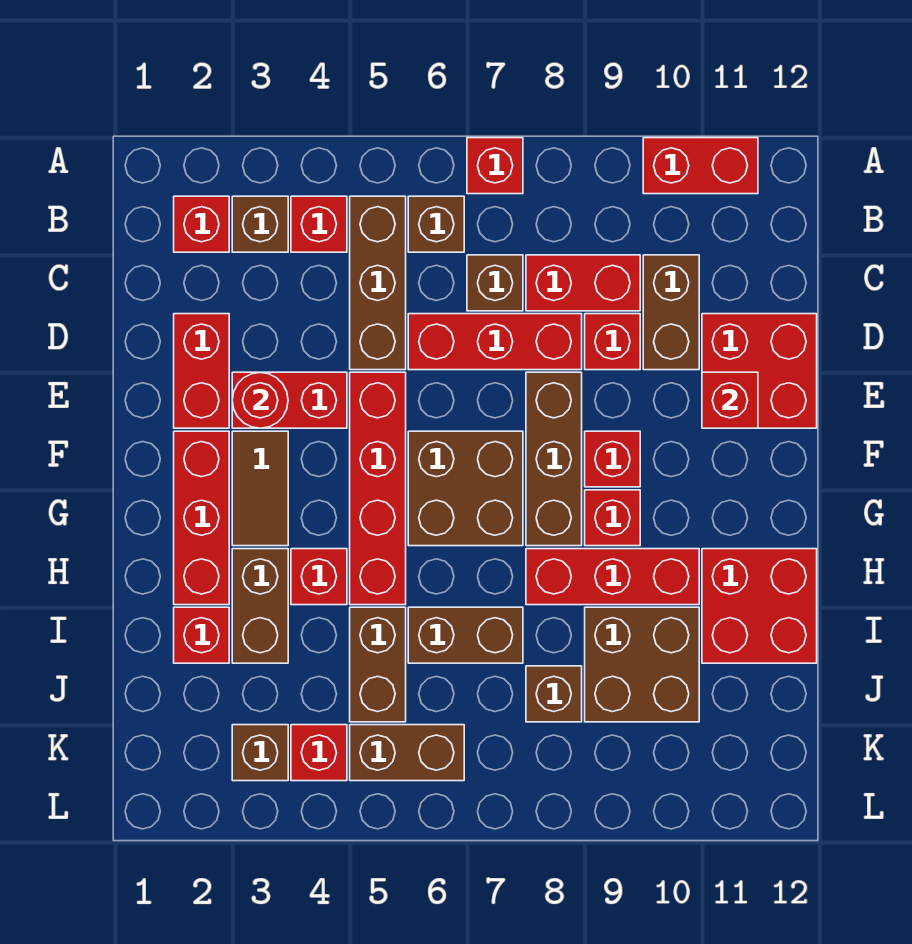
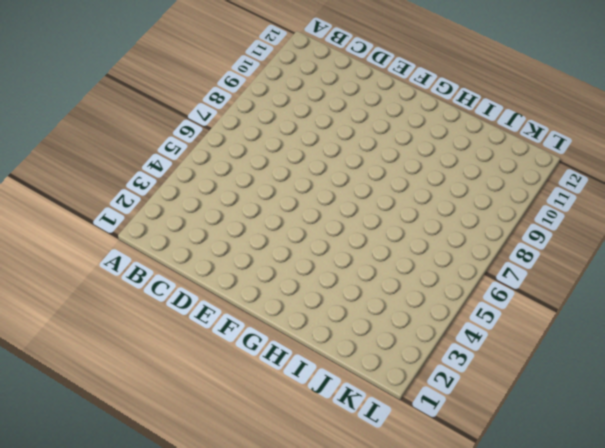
none -> red 1x1 brick [467,138,523,194]
none -> red 1x2 brick [643,138,758,194]
none -> red 1x1 brick [174,196,229,252]
none -> brown 1x1 brick [232,196,288,252]

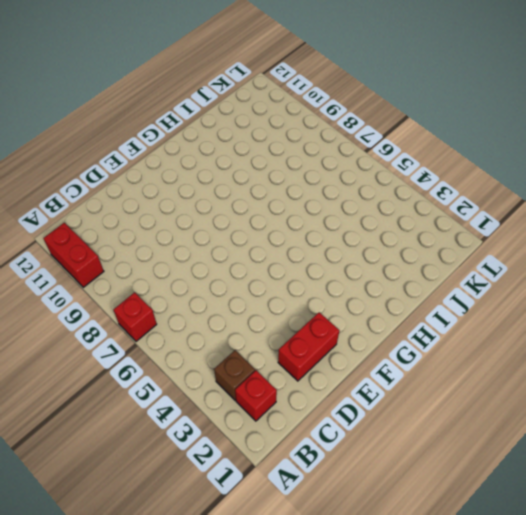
none -> red 1x1 brick [291,196,347,252]
none -> brown 1x3 brick [350,196,406,370]
none -> brown 1x1 brick [408,196,464,252]
none -> brown 1x1 brick [467,255,523,311]

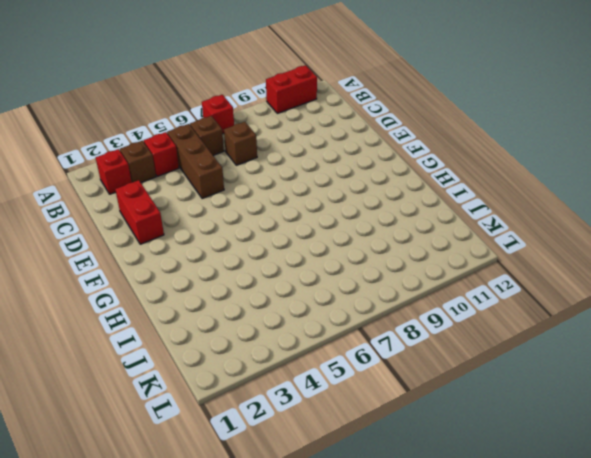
none -> red 1x2 brick [526,255,640,311]
none -> brown 1x2 brick [643,255,699,370]
none -> red 1x3 brick [408,314,582,370]
none -> red 1x1 brick [585,314,640,370]

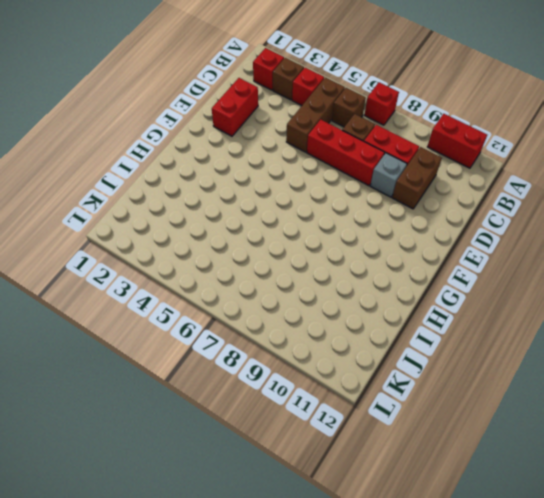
grey 1x1 brick [370,153,407,197] -> red 1x1 brick [585,314,640,370]
none -> red 2x2 brick [702,314,817,428]
none -> red 1x2 brick [232,372,347,428]
none -> red 1x4 brick [350,372,406,605]
none -> brown 1x3 brick [526,372,582,546]

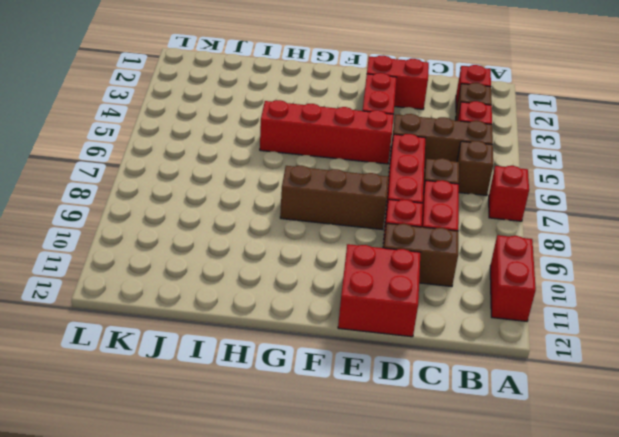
none -> red 1x3 brick [174,431,229,605]
none -> brown 1x2 tile [232,431,288,546]
none -> brown 2x2 brick [408,431,523,546]
none -> red 1x1 brick [585,431,640,487]

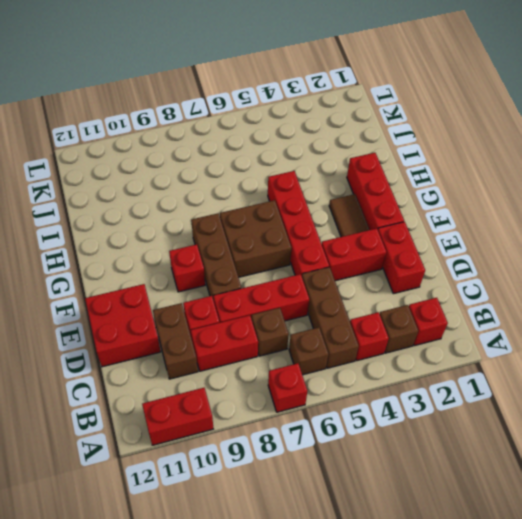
none -> red 1x1 brick [585,490,640,546]
none -> brown 1x2 brick [232,549,288,663]
none -> red 1x1 brick [291,549,347,605]
none -> red 1x3 brick [526,549,699,605]

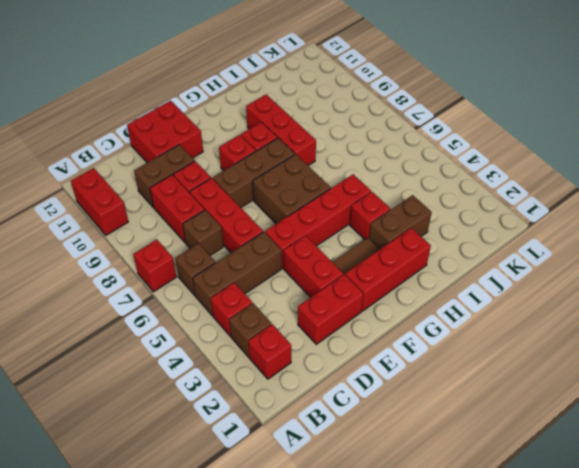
none -> red 2x2 brick [702,549,817,663]
none -> red 1x1 brick [174,607,229,663]
none -> brown 1x2 brick [350,607,406,722]
none -> brown 1x2 brick [408,607,523,663]

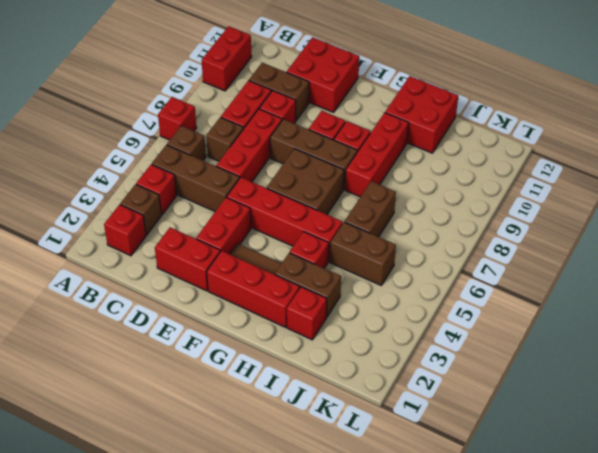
none -> brown 2x2 brick [585,607,699,722]
none -> brown 1x1 brick [526,666,582,722]
none -> brown 1x1 brick [232,725,288,781]
none -> red 1x1 brick [291,725,347,781]

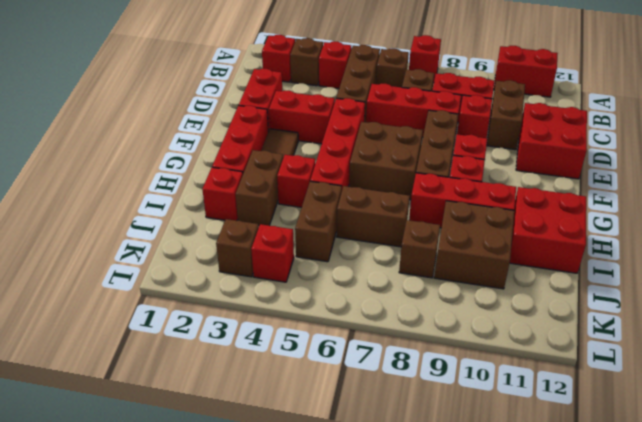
none -> brown 1x2 brick [350,725,464,781]
none -> red 1x1 round brick [232,372,288,428]
none -> red 1x1 brick [702,372,758,428]

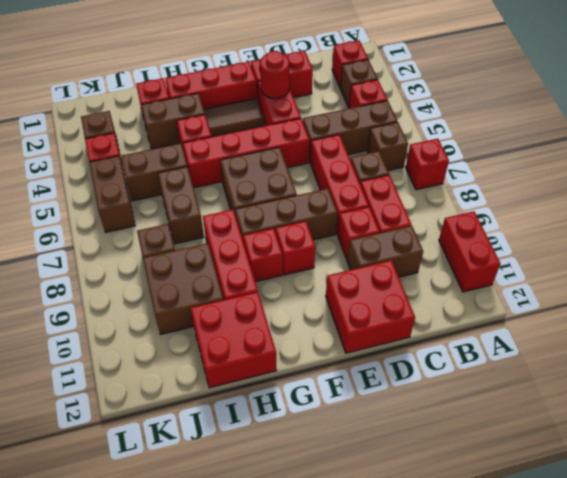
none -> red 1x1 brick [702,372,758,428]

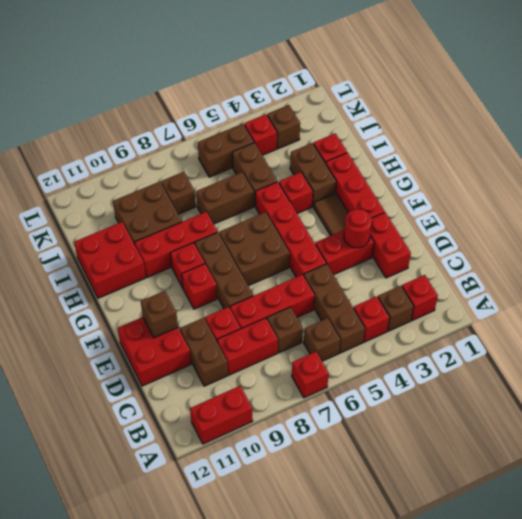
brown 1x1 brick [141,291,178,338] -> red 1x1 brick [702,372,758,428]

